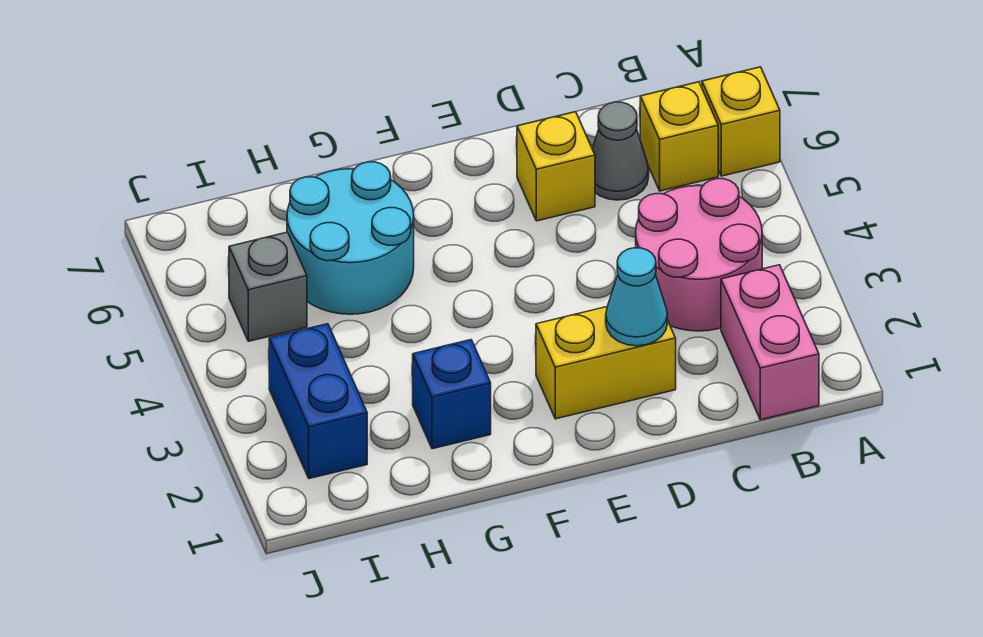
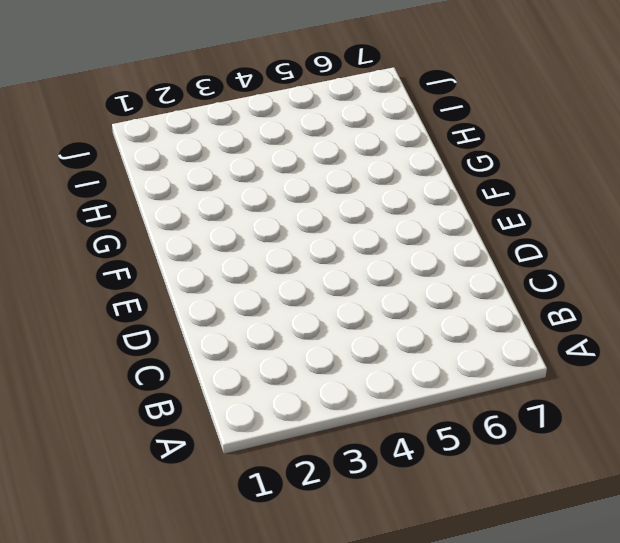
none -> yellow 1x1 brick [702,67,780,176]
none -> pink 1x2 brick [721,265,819,420]
none -> pink 2x2 round brick [636,179,762,331]

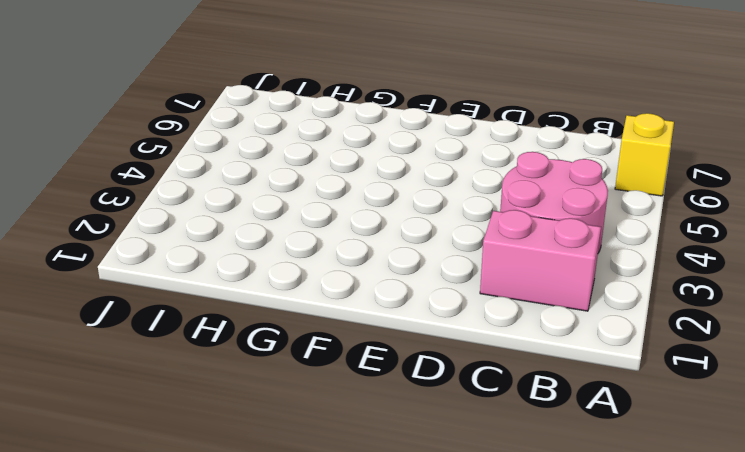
pink 1x2 brick [480,210,601,311] -> pink 1x2 brick turned to [721,265,819,420]
none -> yellow 1x1 brick [640,82,718,191]
none -> grey 1x1 cone [592,102,649,200]
none -> yellow 1x2 brick [536,307,676,419]

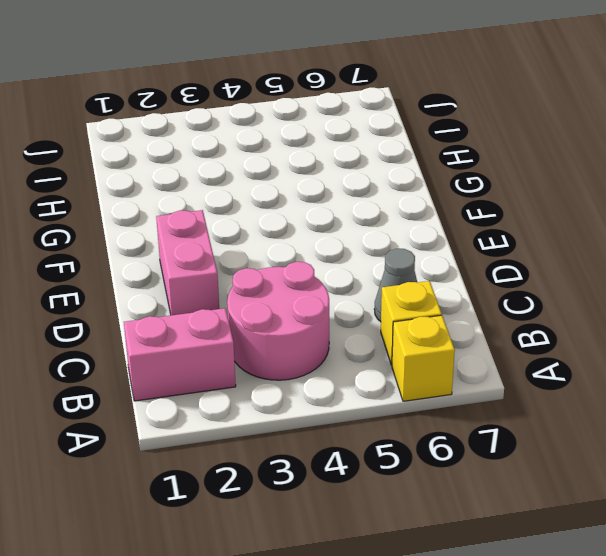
pink 1x2 brick [156,210,219,315] -> yellow 1x2 brick [536,307,676,419]
none -> yellow 1x1 brick [517,112,595,221]
none -> blue 1x1 brick [413,340,491,449]
none -> cyan 2x2 round brick [287,162,414,314]

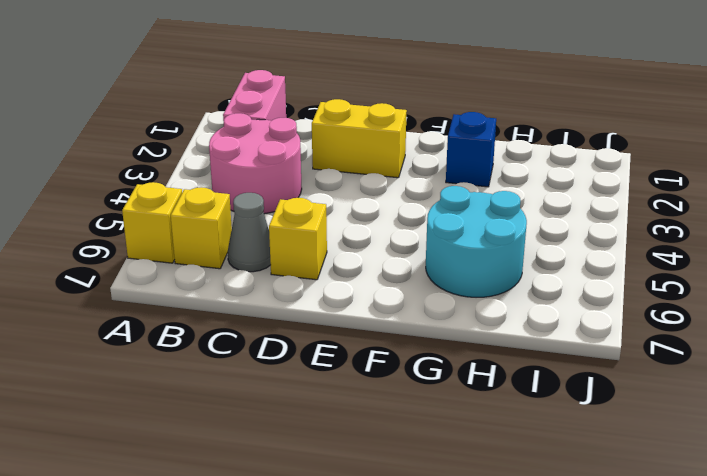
none -> blue 1x2 brick [269,324,367,479]
none -> grey 1x1 brick [229,232,307,341]
none -> cyan 1x1 cone [606,248,667,346]

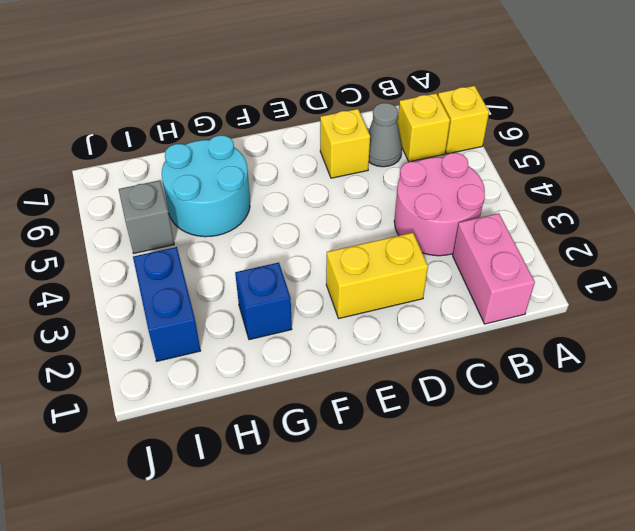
none -> cyan 1x1 cone [606,248,667,346]

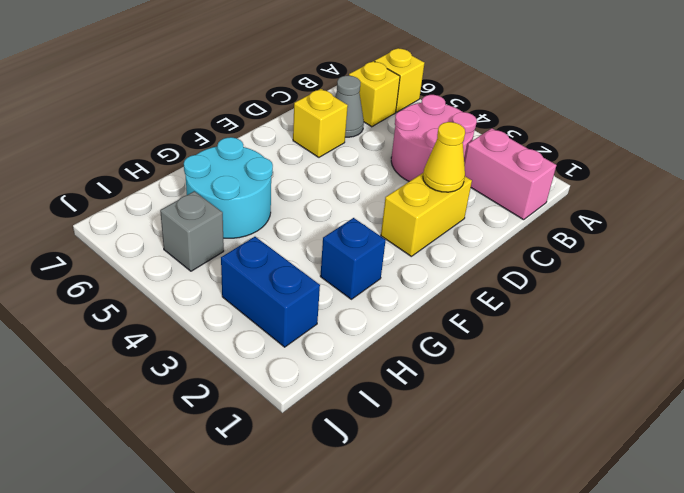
yellow 1x1 cone [423,122,465,192] -> cyan 1x1 cone [606,248,667,346]

